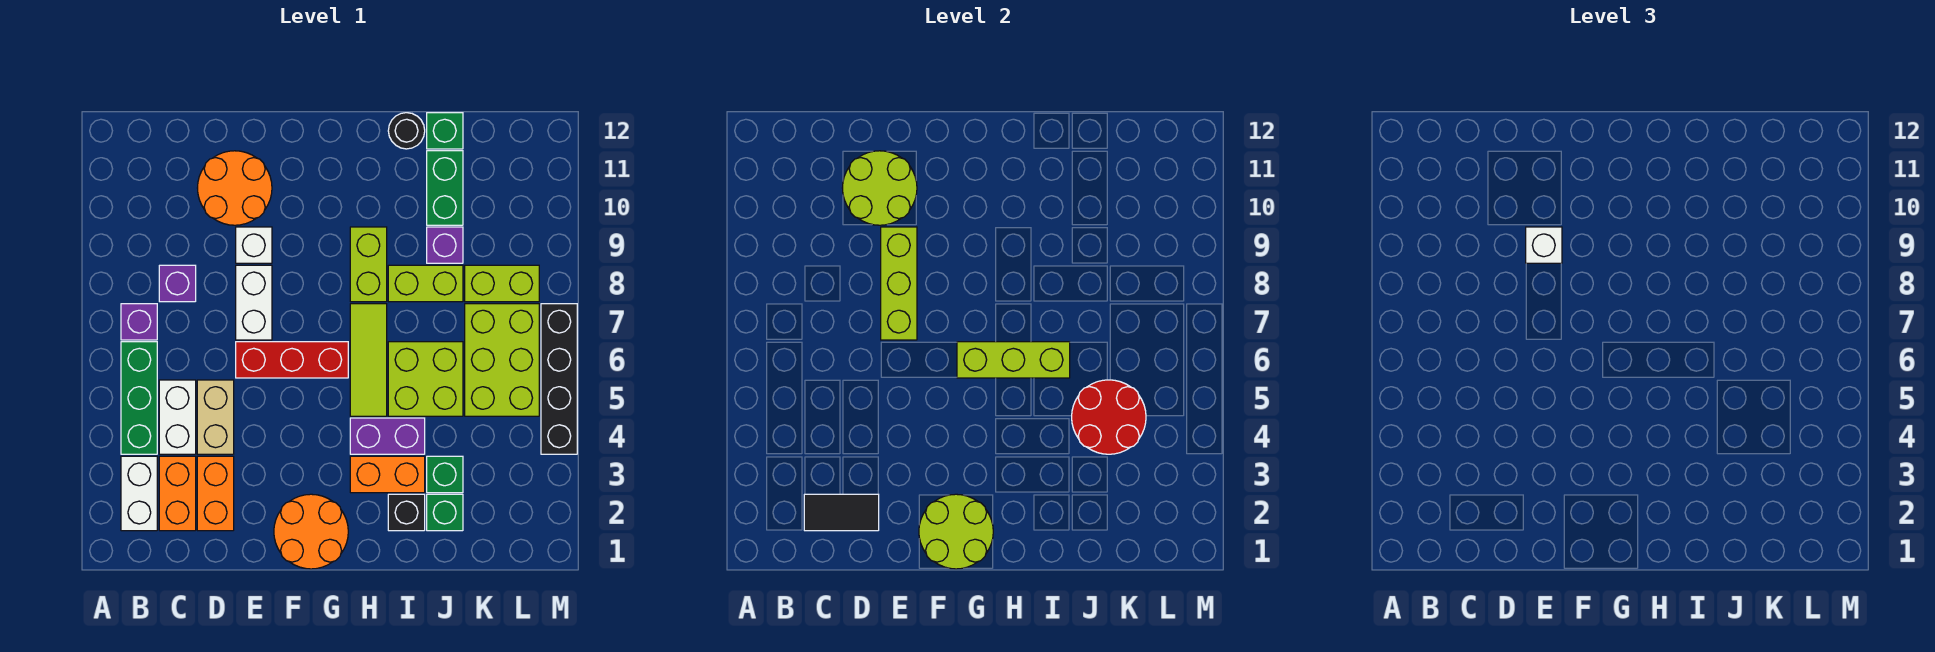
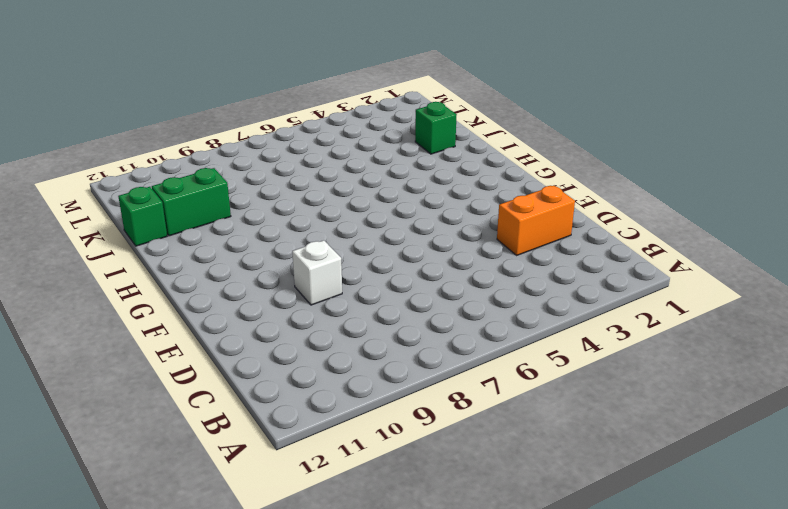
none -> white 1x2 brick [121,456,157,531]
none -> green 1x3 brick [121,342,157,454]
none -> purple 1x1 brick [121,304,157,340]
none -> orange 1x2 brick [159,456,196,531]

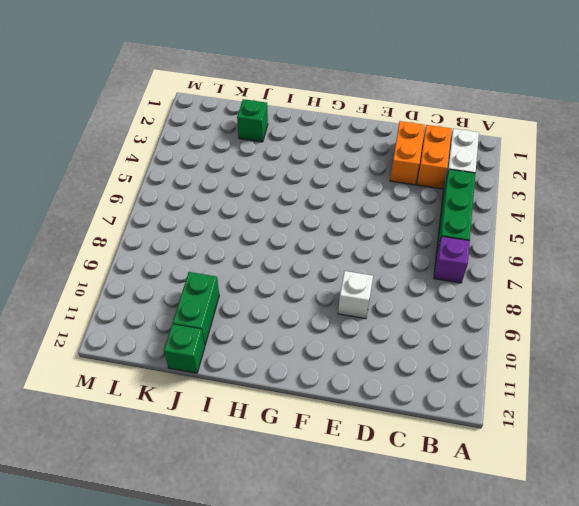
none -> white 1x2 brick [159,380,196,454]
none -> purple 1x1 brick [159,265,196,302]
none -> tan 1x2 brick [197,380,234,454]
none -> orange 2x2 round brick [198,151,272,225]

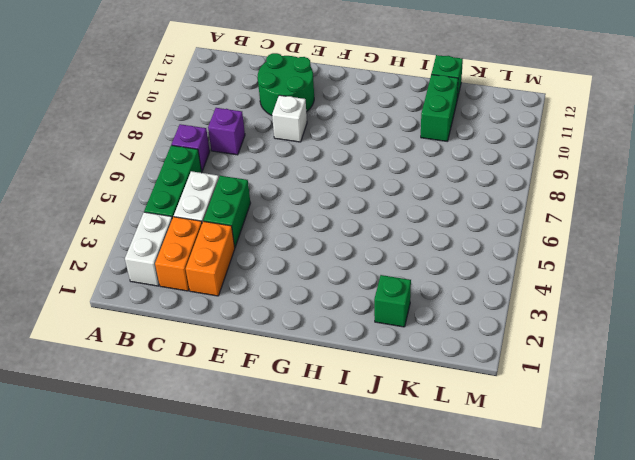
green 1x2 brick [204,176,250,247] -> tan 1x2 brick [197,380,234,454]
green 2x2 round brick [258,53,314,115] -> orange 2x2 round brick [198,151,272,225]
none -> red 1x3 brick [236,342,348,378]
none -> white 1x2 brick [236,265,272,340]
none -> orange 2x2 round brick [274,494,348,569]
none -> orange 1x2 brick [350,456,425,493]

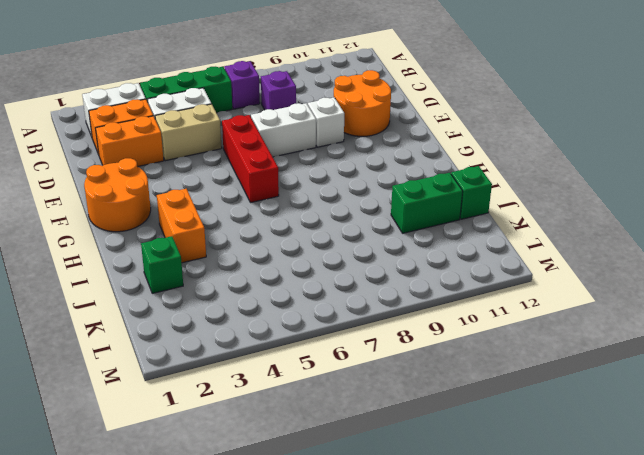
none -> purple 1x2 brick [350,418,425,454]
none -> lime 1x3 tile [350,304,387,416]
none -> lime 1x2 brick [350,227,387,302]
none -> black 1x1 brick [388,494,425,531]

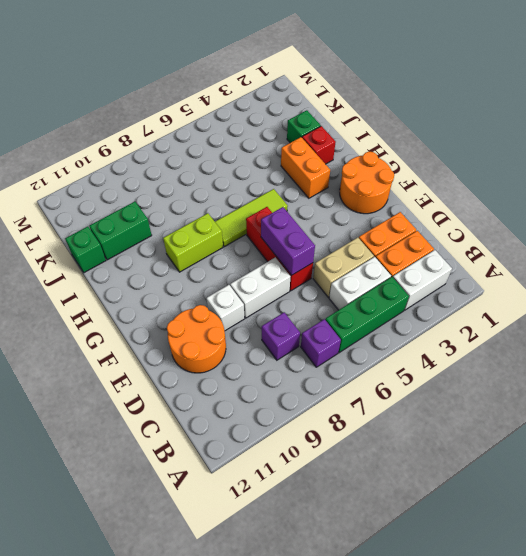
purple 1x2 brick [261,207,315,275] -> purple 1x2 brick moved to [350,418,425,454]
red 1x1 brick [302,126,336,164] -> black 1x1 brick [388,494,425,531]
none -> lime 2x2 brick [388,342,463,416]
none -> lime 1x2 brick [388,265,463,302]
none -> black 1x1 round brick [388,113,425,149]
none -> green 1x1 brick [427,456,463,493]

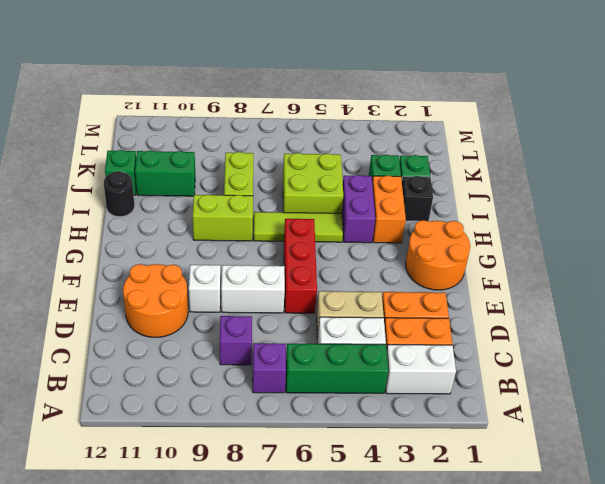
none -> purple 1x1 brick [427,227,463,263]
none -> lime 2x3 brick [465,304,539,416]
none -> lime 1x2 brick [465,265,539,302]
none -> black 1x4 brick [541,304,577,454]

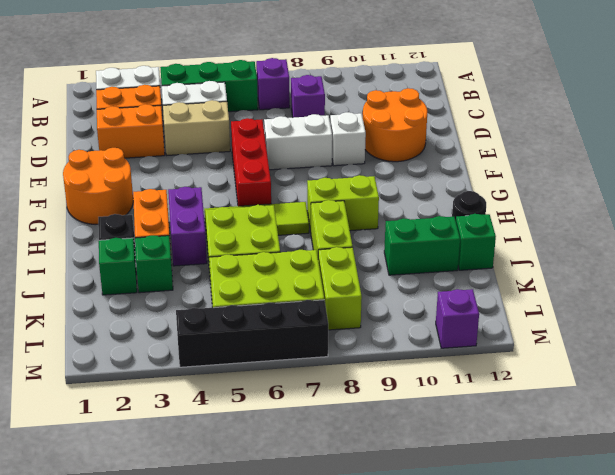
purple 1x1 brick [436,289,479,348] -> purple 1x1 brick moved to [427,227,463,263]
none -> black 1x2 tile [804,494,879,531]
none -> lime 2x2 round brick [843,151,917,225]
none -> lime 1x3 brick [881,227,917,340]
none -> lime 2x2 round brick [919,494,993,569]

